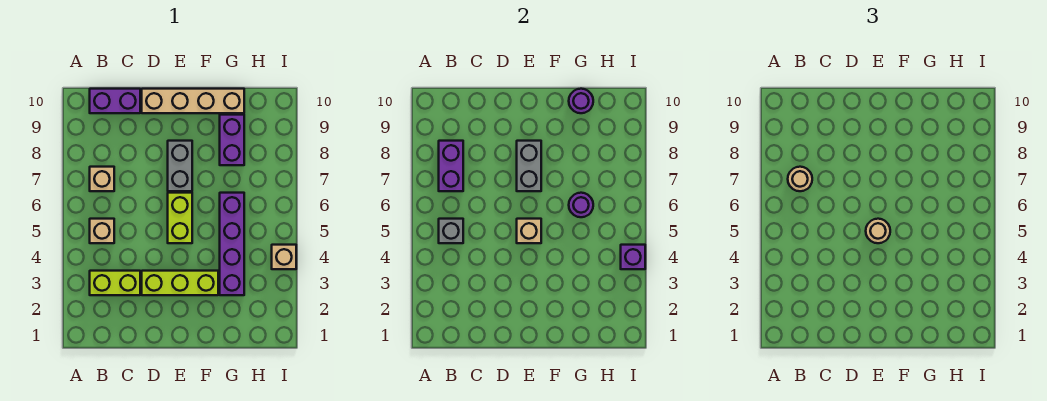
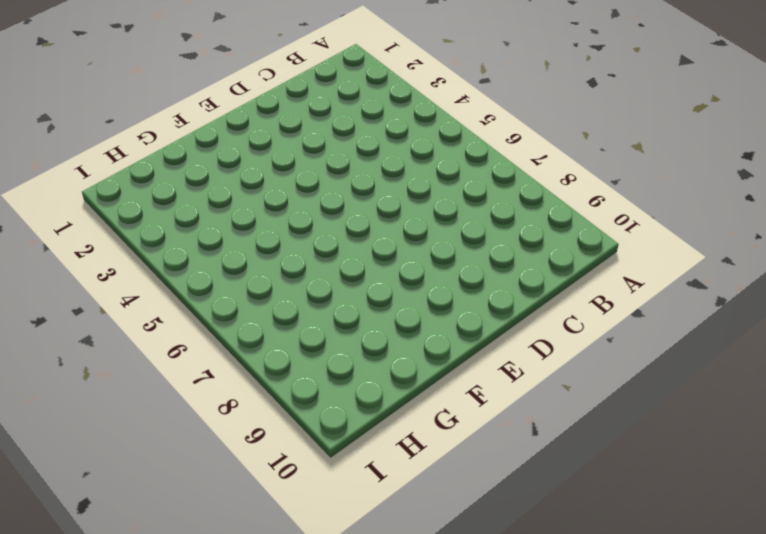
none -> lime 1x2 brick [90,271,140,295]
none -> tan 1x1 brick [90,219,114,243]
none -> tan 1x1 brick [90,167,114,191]

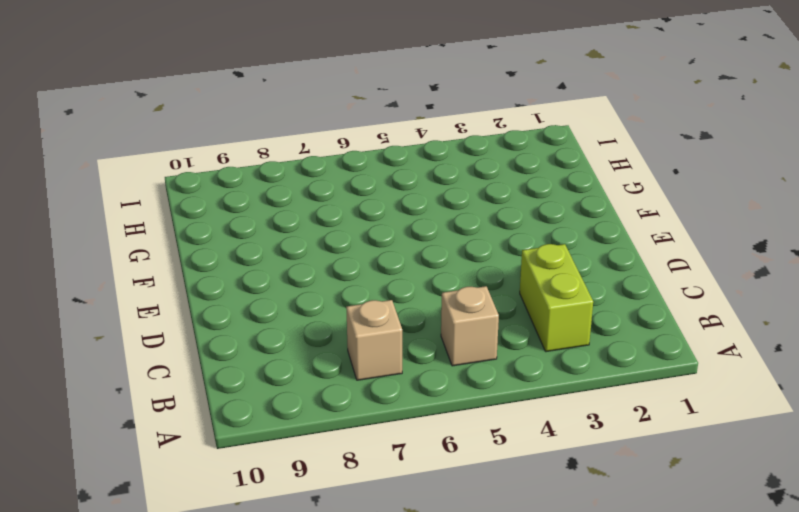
none -> purple 1x2 brick [90,89,140,113]
none -> lime 1x3 brick [142,271,218,295]
none -> tan 1x4 brick [142,89,244,113]

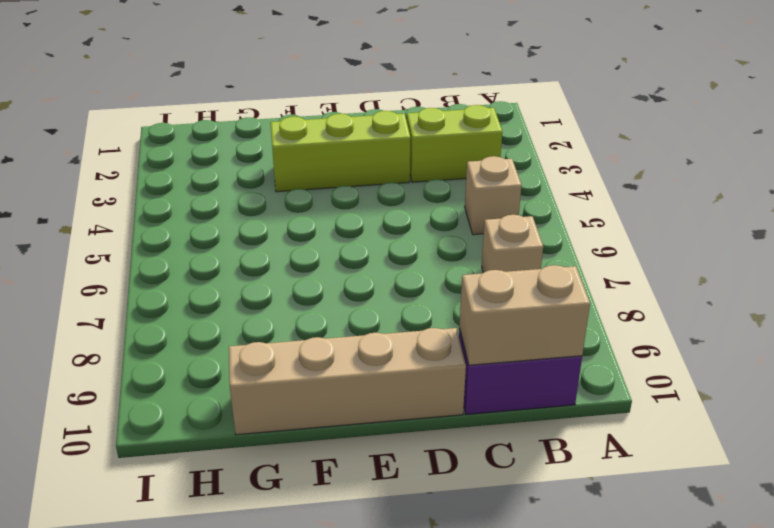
tan 1x2 brick [459,265,590,365] -> none
none -> lime 1x2 brick [168,193,192,243]
none -> grey 1x2 brick [168,141,192,191]
none -> purple 1x4 brick [220,193,244,295]

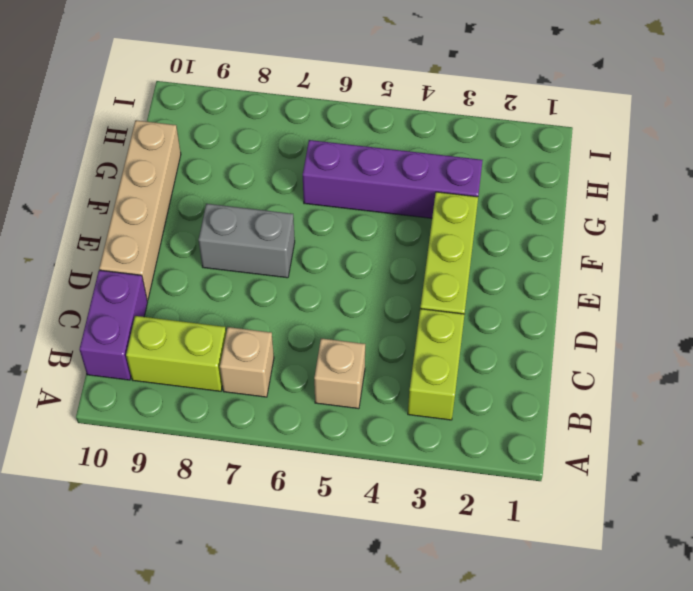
lime 1x2 brick [126,316,226,391] -> lime 1x2 brick moved to [168,193,192,243]
none -> purple 1x2 brick [220,115,244,165]
none -> tan 1x1 brick [272,245,296,269]
none -> grey 1x1 brick [439,219,463,243]

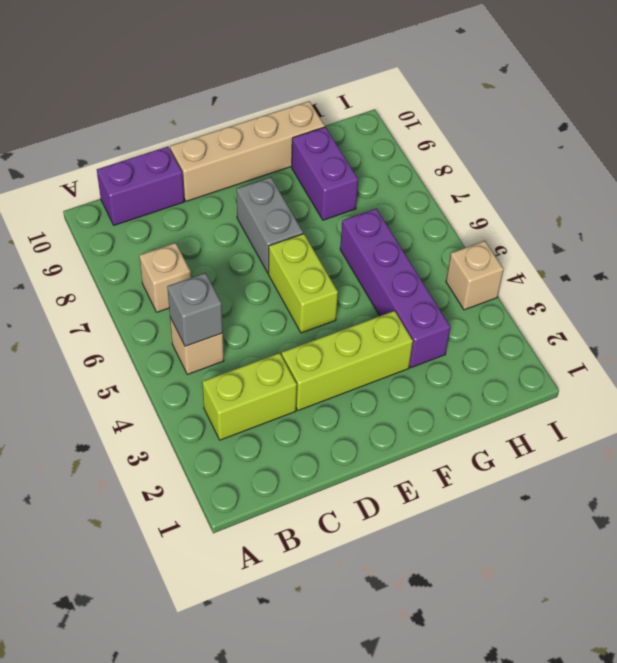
none -> purple 1x2 brick [439,141,463,191]
none -> tan 1x1 brick [517,219,541,243]
none -> grey 1x2 brick [517,141,541,191]

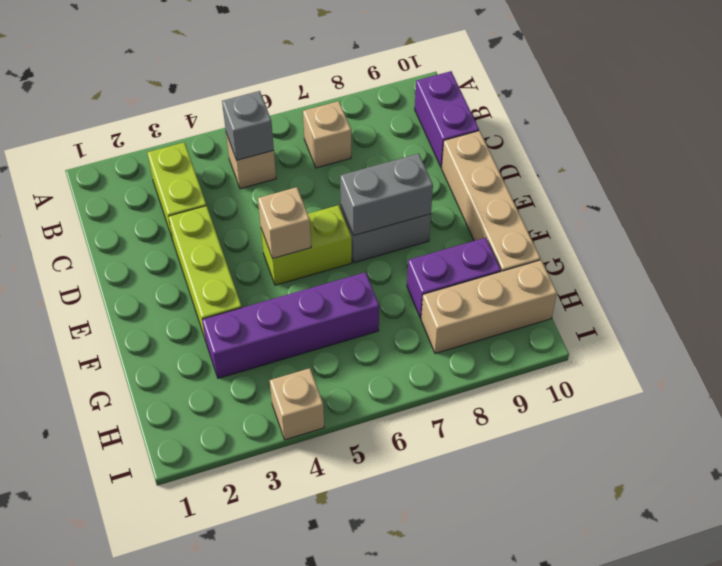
tan 1x3 brick [421,260,557,354] -> none
none -> purple 1x2 brick [439,141,463,191]
none -> purple 1x1 round brick [569,193,593,217]
none -> purple 1x1 round brick [569,89,593,113]

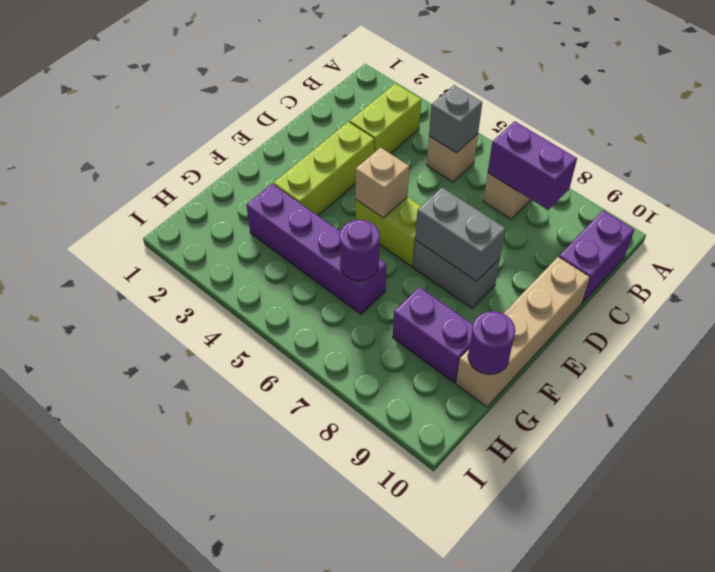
none -> tan 1x1 brick [272,245,296,269]
none -> purple 1x1 brick [621,245,645,269]
none -> tan 1x1 round brick [788,167,812,191]

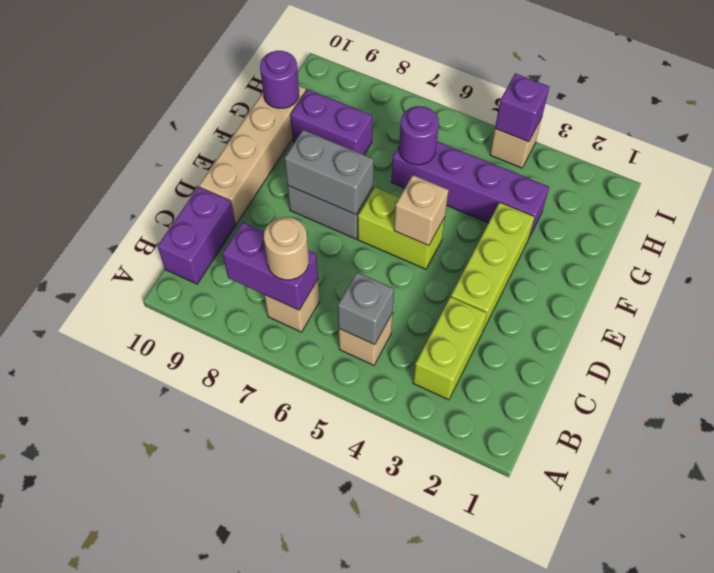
none -> tan 1x1 round brick [866,219,890,243]

